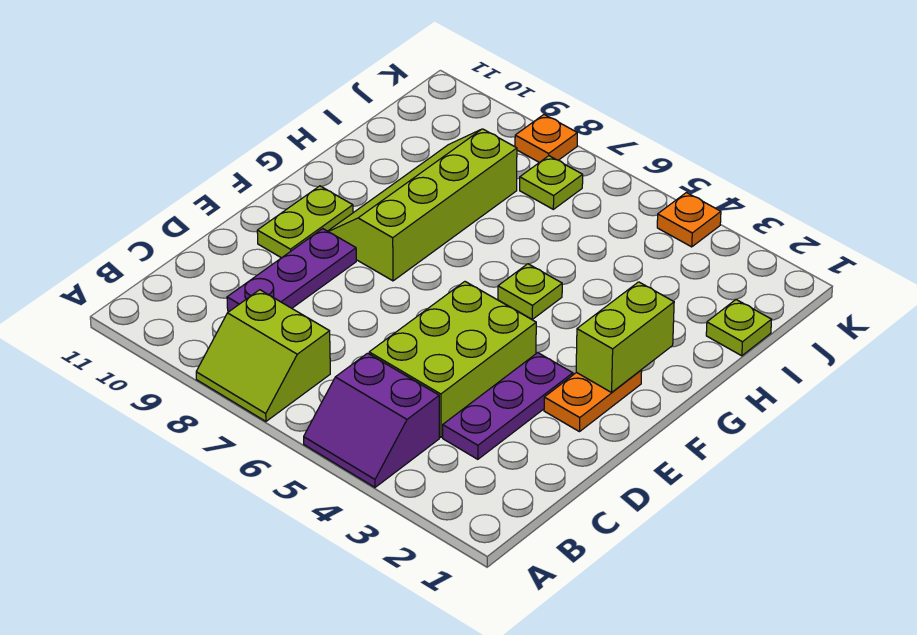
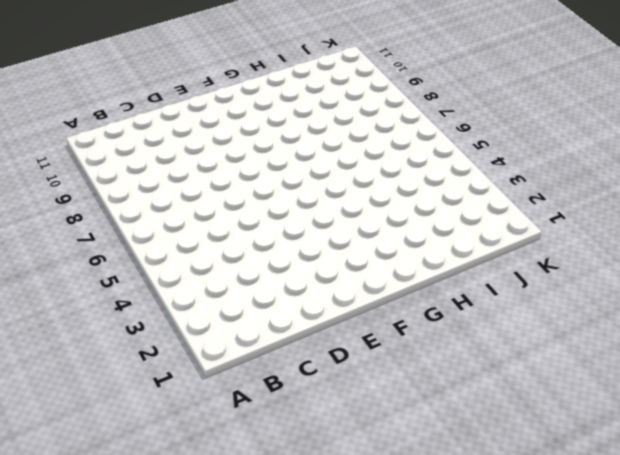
none -> purple 2x2 slope [304,353,439,487]
none -> lime 2x2 slope [196,290,330,421]
none -> purple 1x3 plate [443,353,573,459]

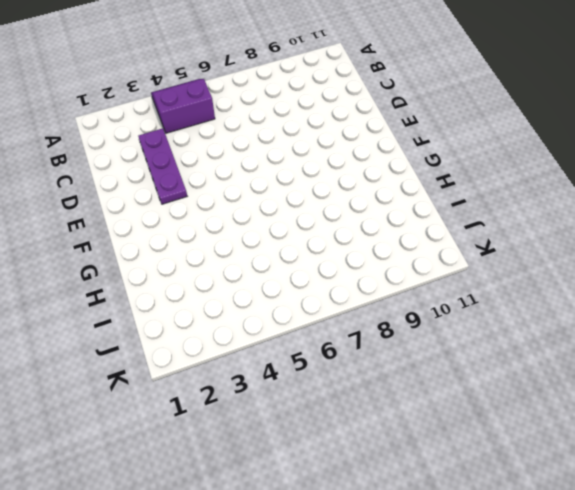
none -> lime 2x2 slope [196,290,330,421]
none -> lime 2x3 brick [369,282,536,437]
none -> purple 1x3 plate [227,229,356,311]

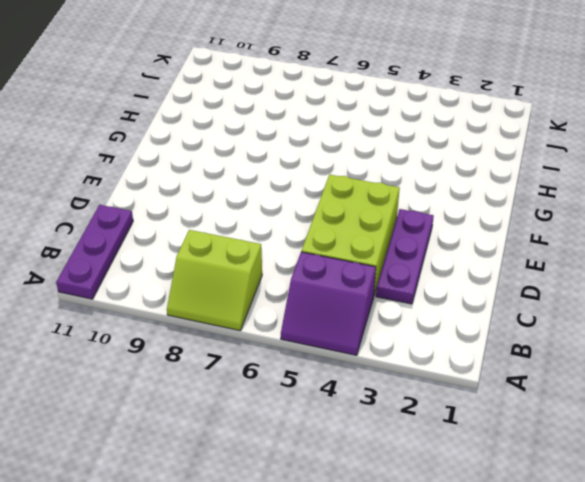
purple 1x3 plate [56,205,133,299] -> purple 1x3 plate moved to [227,229,356,311]
none -> orange 1x2 plate [544,370,642,432]
none -> lime 1x2 plate [257,186,353,258]
none -> lime 2x4 slope [328,129,517,281]

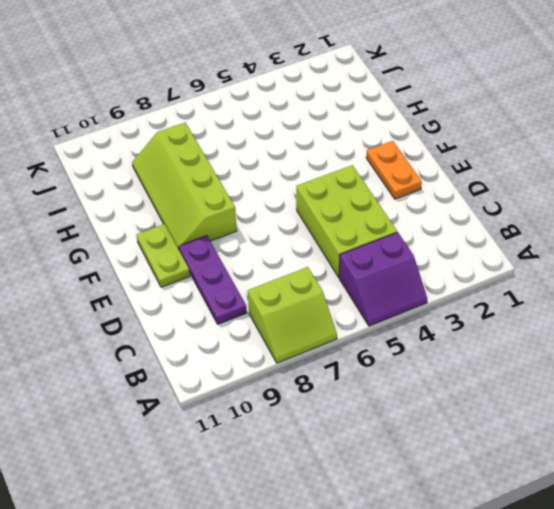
none -> purple 1x3 plate [443,353,573,459]
none -> lime 1x1 plate [498,264,562,319]
none -> lime 1x1 plate [706,299,772,356]

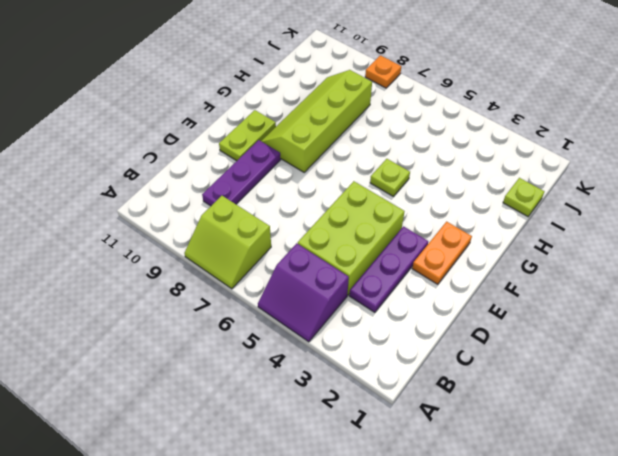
none -> lime 1x1 plate [520,156,583,209]
none -> orange 1x1 plate [657,193,721,247]
none -> lime 1x2 brick [576,282,674,392]

